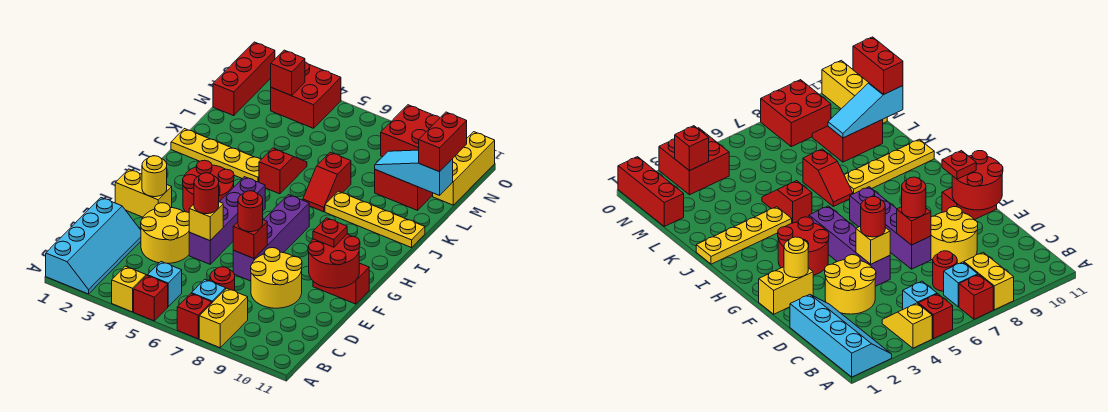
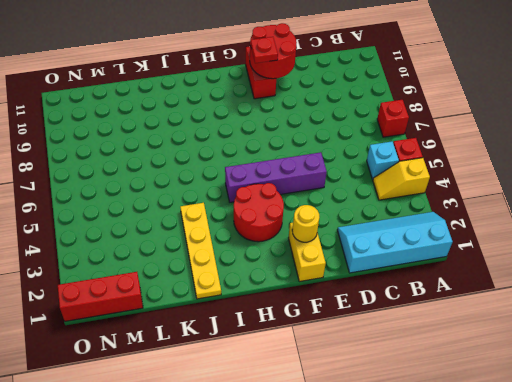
none -> yellow 1x2 brick [199,288,248,348]
none -> cyan 1x1 brick [191,279,226,302]
none -> red 1x1 round brick [210,267,235,291]
none -> yellow 2x2 round brick [141,203,189,263]

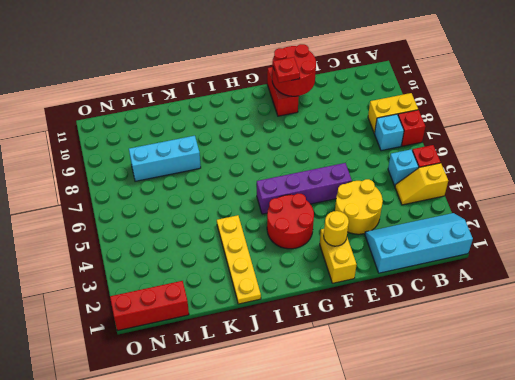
cyan 1x3 brick [129,136,201,181] -> none
none -> red 1x1 round brick [210,267,235,291]
none -> yellow 2x2 round brick [251,248,302,308]
none -> purple 1x4 brick [233,195,309,281]
none -> red 1x2 slope [259,148,307,194]

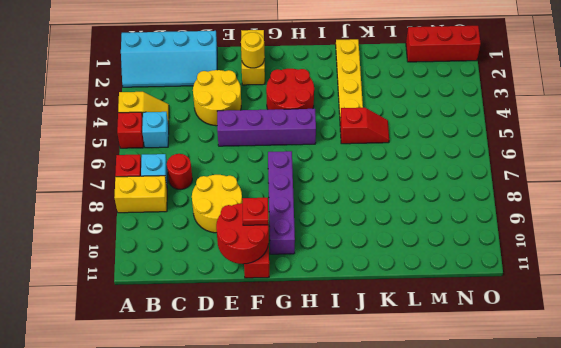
purple 1x4 brick [268,151,295,254] -> purple 1x4 brick turned to [233,195,309,281]
none -> red 1x2 slope [303,152,351,212]
none -> yellow 1x4 plate [325,191,425,248]
none -> red 2x2 slope [375,170,433,210]
none -> yellow 1x3 brick [433,132,495,205]

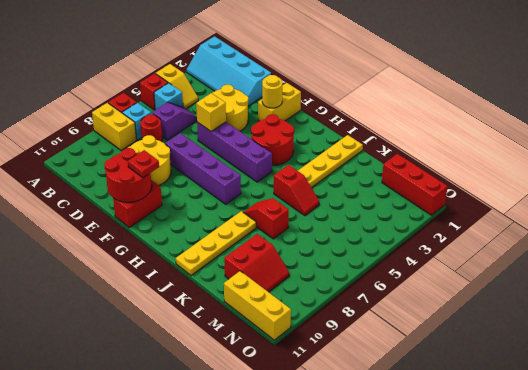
purple 1x2 slope [152,102,197,140] -> none
none -> red 2x2 brick [271,62,341,128]
none -> red 2x2 brick [381,105,440,157]
none -> red 1x1 brick [233,220,267,258]
none -> cyan 1x3 slope [375,150,453,195]

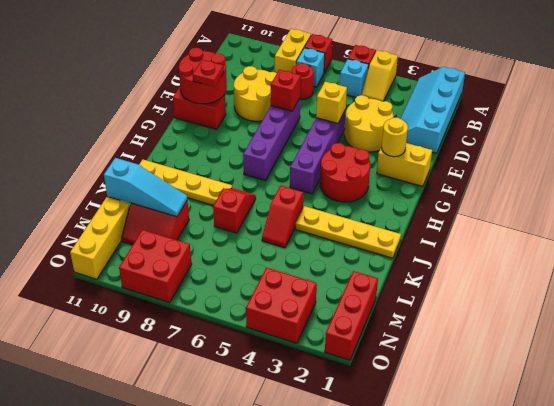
none -> red 1x1 brick [271,50,305,96]
none -> red 1x1 round brick [194,173,219,214]
none -> red 1x1 round brick [238,191,263,232]
none -> red 1x2 brick [419,112,467,172]

